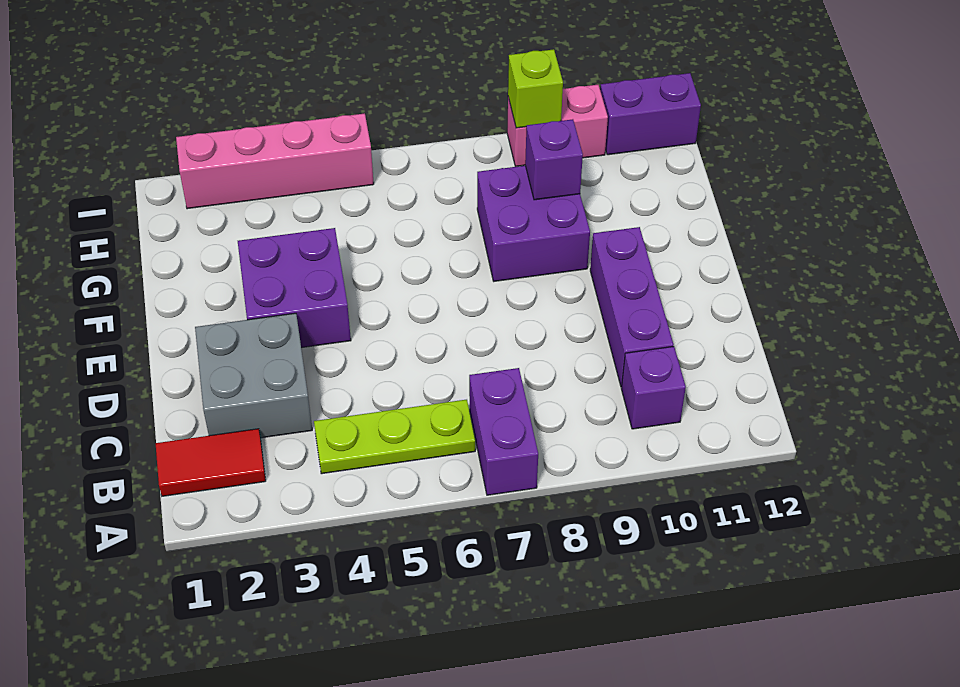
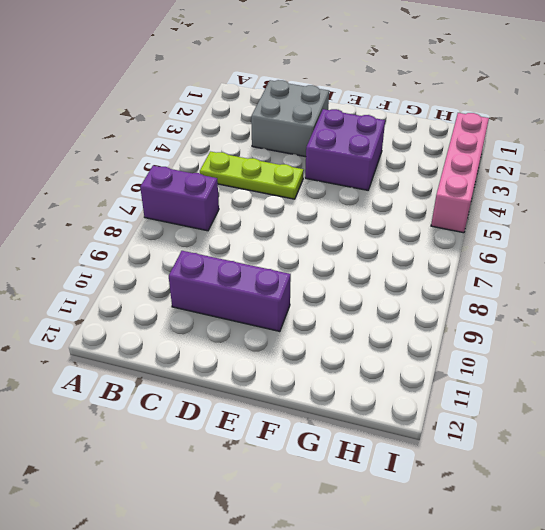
lime 1x3 plate [200,151,304,199] -> lime 1x3 plate turned to [314,400,475,474]
none -> red 1x2 tile [156,429,266,496]
none -> purple 1x1 brick [621,346,686,429]
none -> purple 2x2 brick [477,166,590,281]

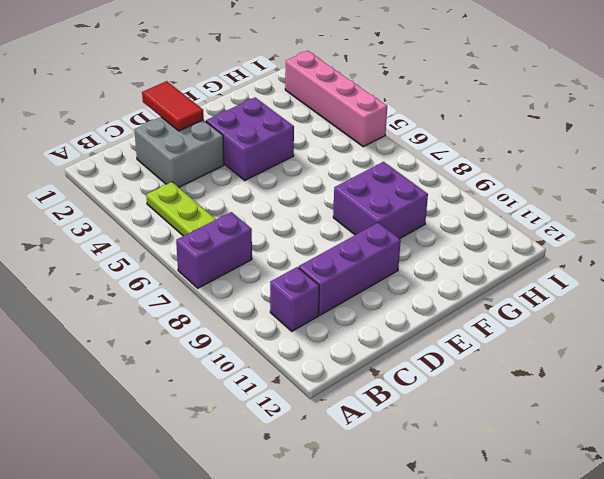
red 1x2 tile [142,81,204,131] -> red 1x2 tile moved to [156,429,266,496]
none -> pink 1x2 brick [507,85,608,167]
none -> purple 1x2 brick [600,73,701,155]
none -> purple 1x1 brick [525,119,583,200]

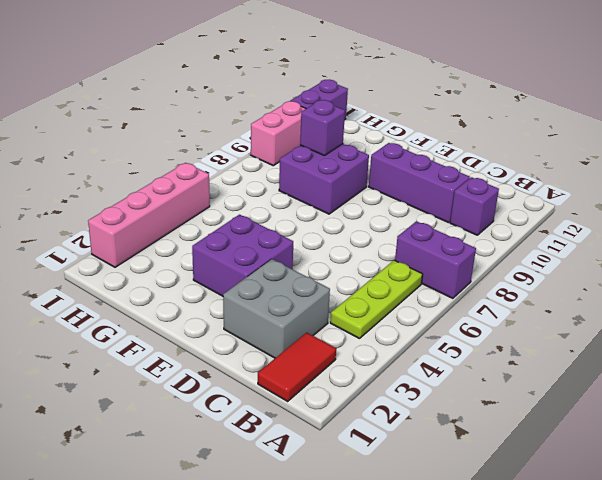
none -> lime 1x1 brick [508,49,563,128]

